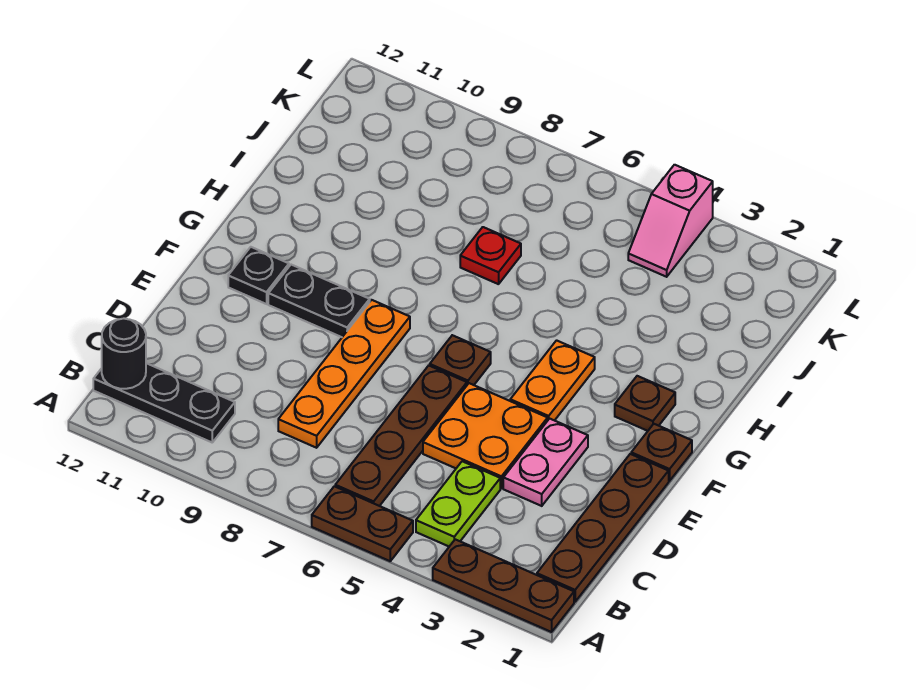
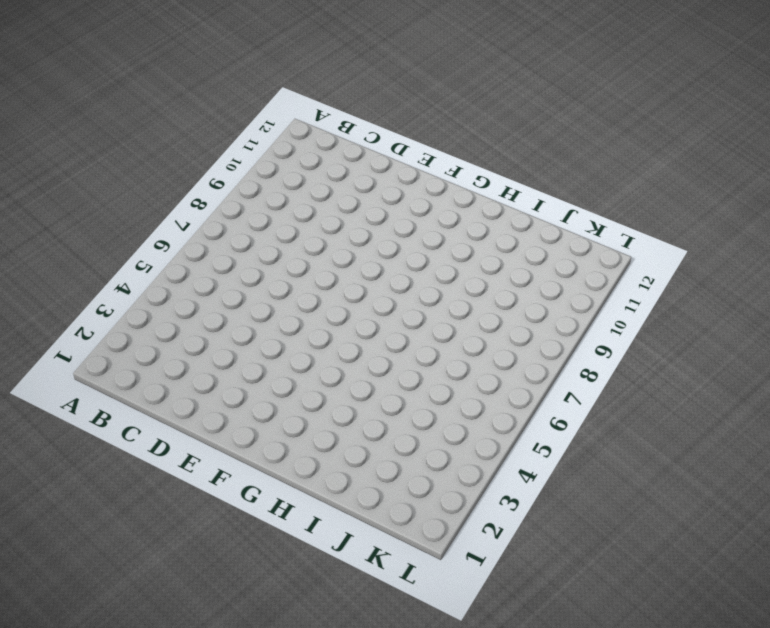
none -> brown 1x3 plate [433,539,574,632]
none -> brown 1x2 plate [312,486,413,561]
none -> brown 1x4 plate [537,454,669,602]

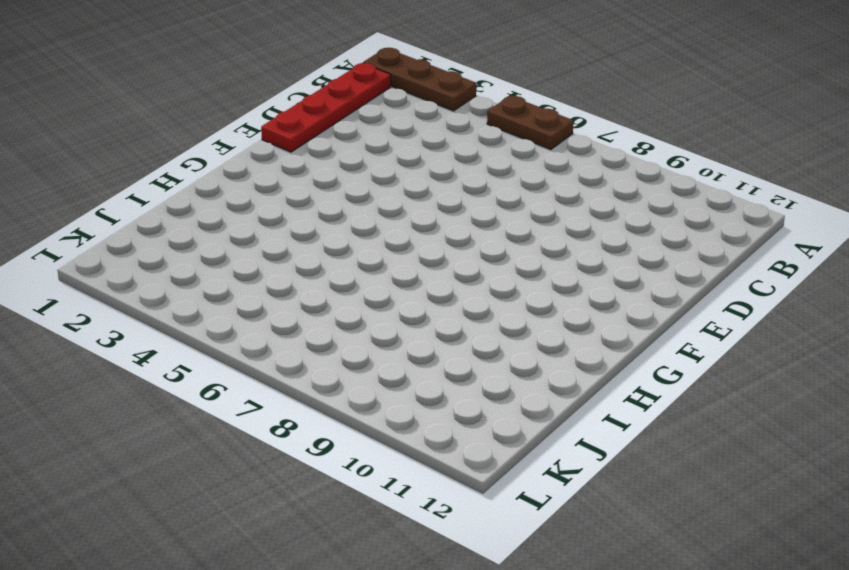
red 1x4 plate [261,63,391,152] -> brown 1x4 plate [537,454,669,602]
none -> lime 1x2 plate [416,461,500,546]
none -> brown 1x4 plate [335,366,467,506]
none -> black 1x3 plate [93,363,235,442]

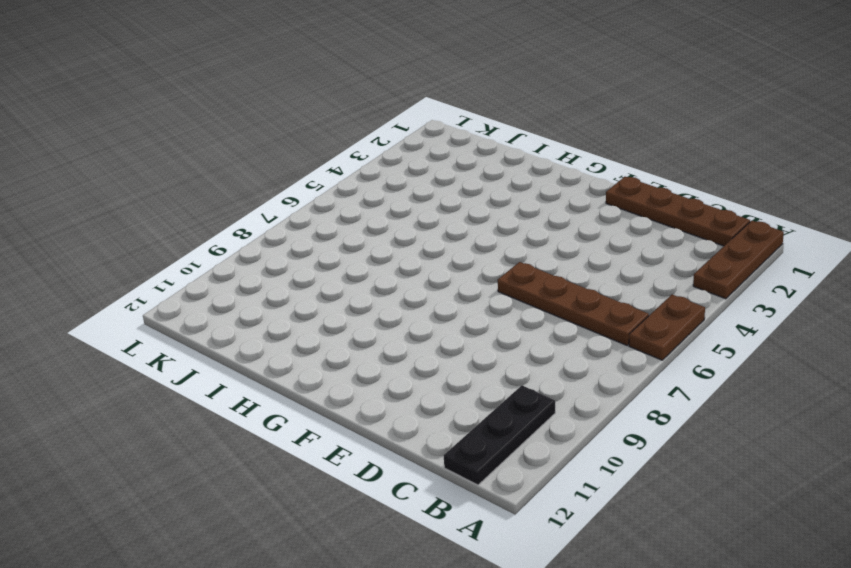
none -> lime 1x2 plate [416,461,500,546]
none -> orange 1x4 plate [278,300,410,448]
none -> pink 1x2 plate [503,419,588,506]

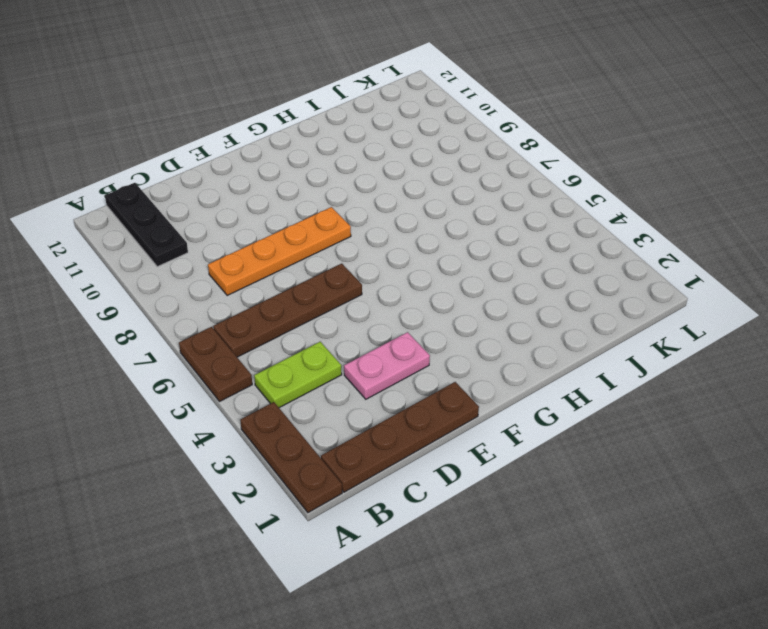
none -> orange 2x2 plate [423,383,548,488]
none -> brown 1x1 plate [631,424,692,481]
none -> orange 1x2 plate [510,340,595,421]

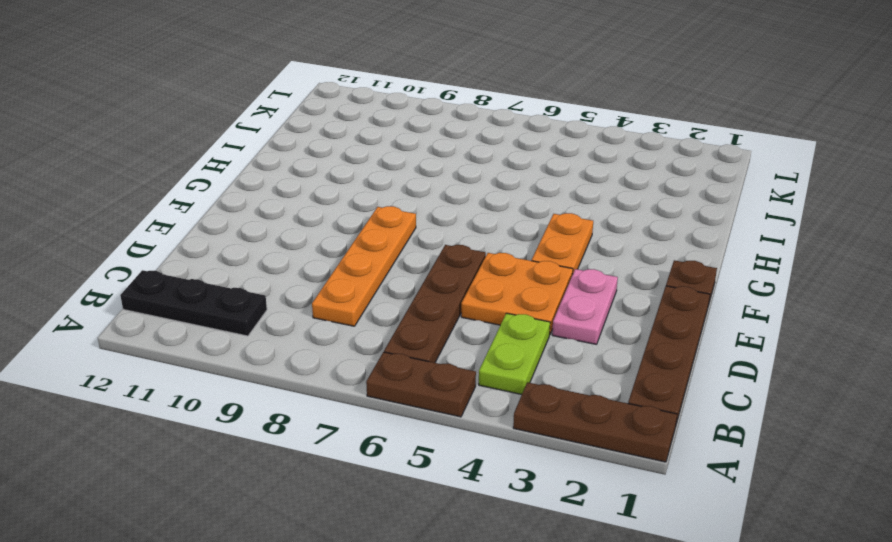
none -> brown 1x1 plate [430,335,491,385]
none -> black 1x2 plate [268,265,370,337]
none -> black 1x1 plate [228,247,289,304]

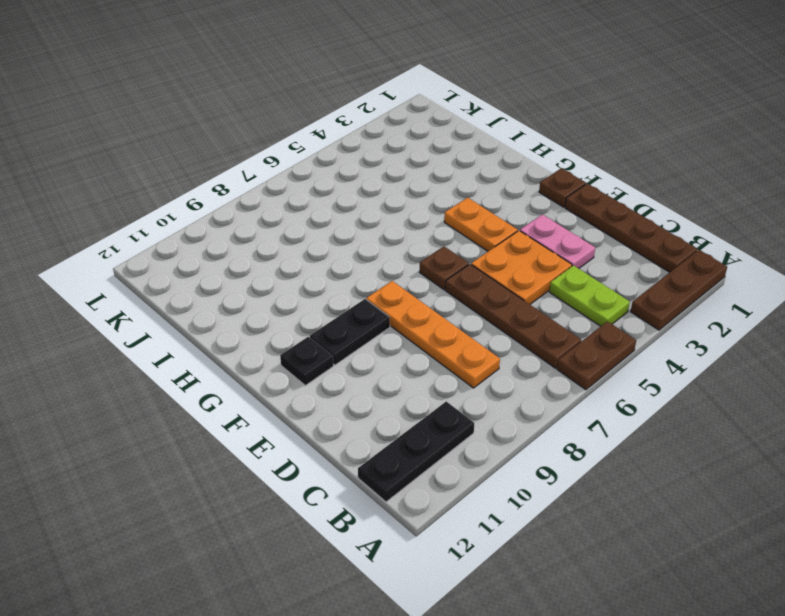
none -> brown 1x1 plate [615,376,675,431]
none -> red 1x1 plate [460,227,521,284]
none -> pink 1x2 slope [628,165,713,277]

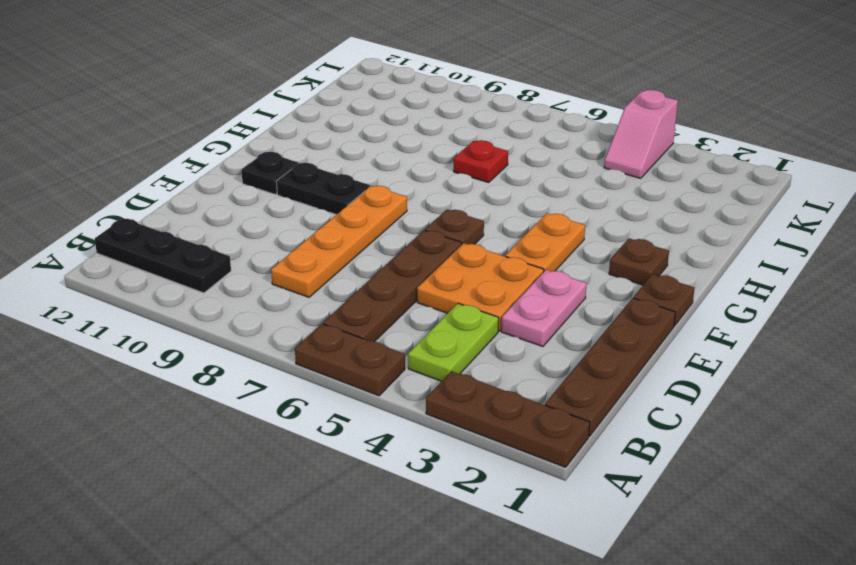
none -> black 1x1 round brick [102,319,146,389]

